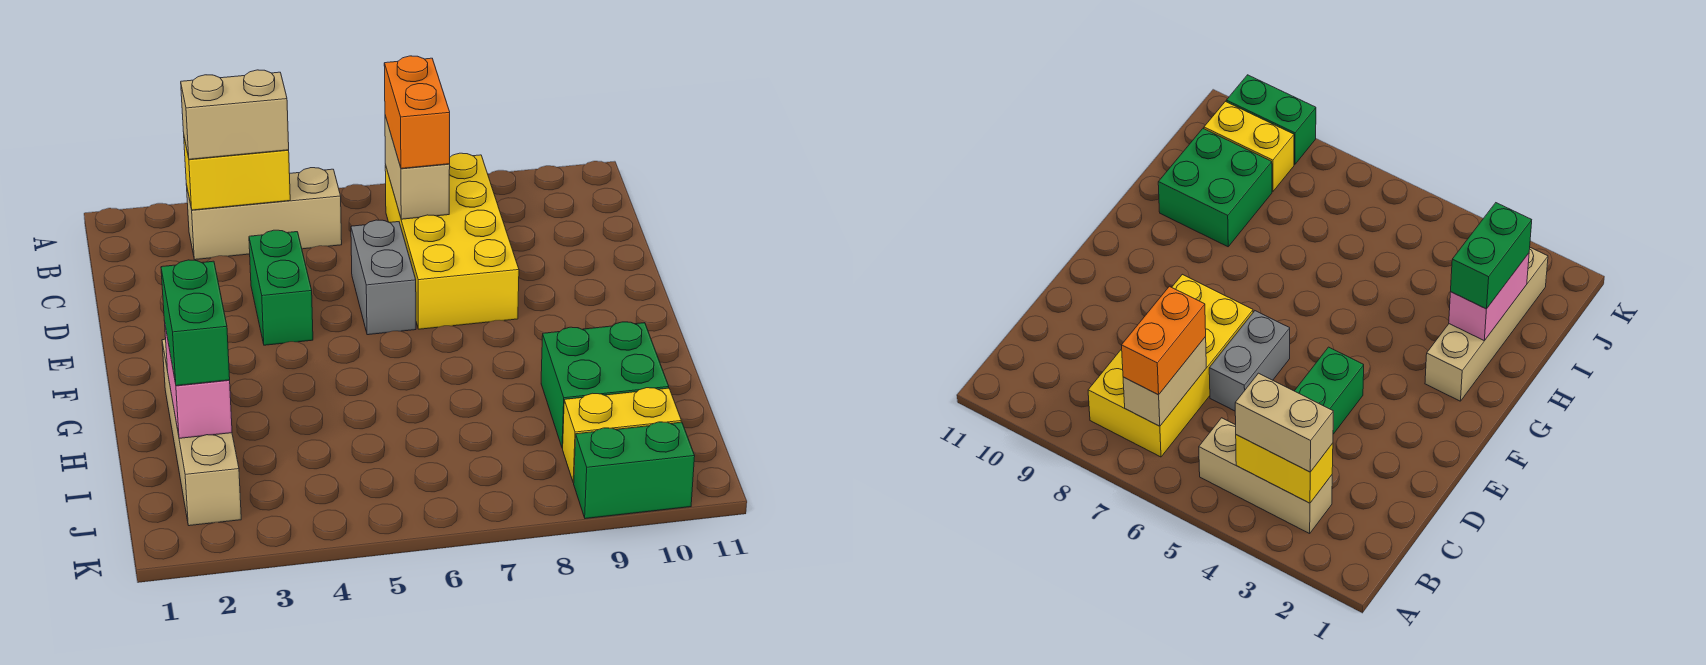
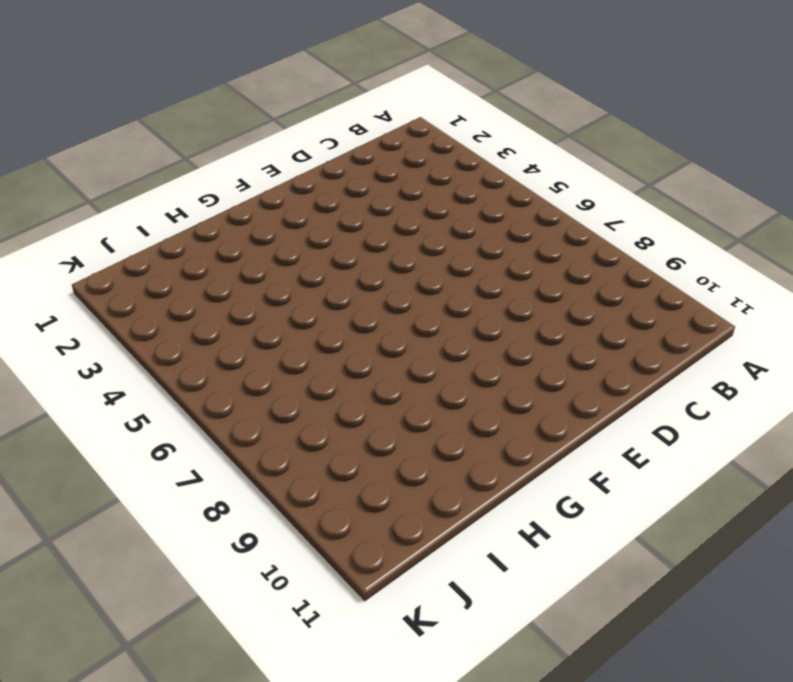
none -> tan 1x3 brick [186,168,342,260]
none -> yellow 2x4 brick [385,153,519,329]
none -> green 1x2 brick [249,230,313,345]

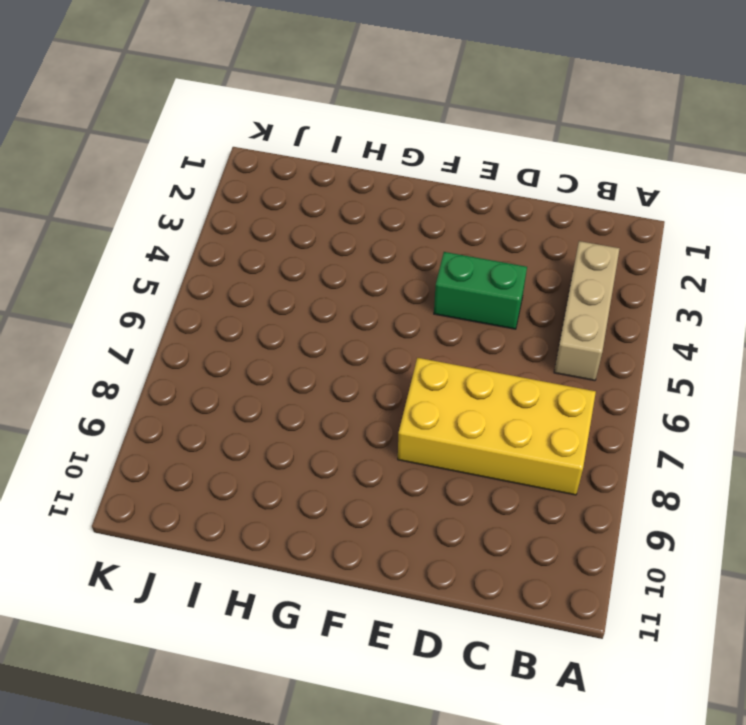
none -> grey 1x2 brick [351,220,416,335]
none -> tan 1x4 brick [162,339,241,526]
none -> green 2x2 brick [541,322,669,448]

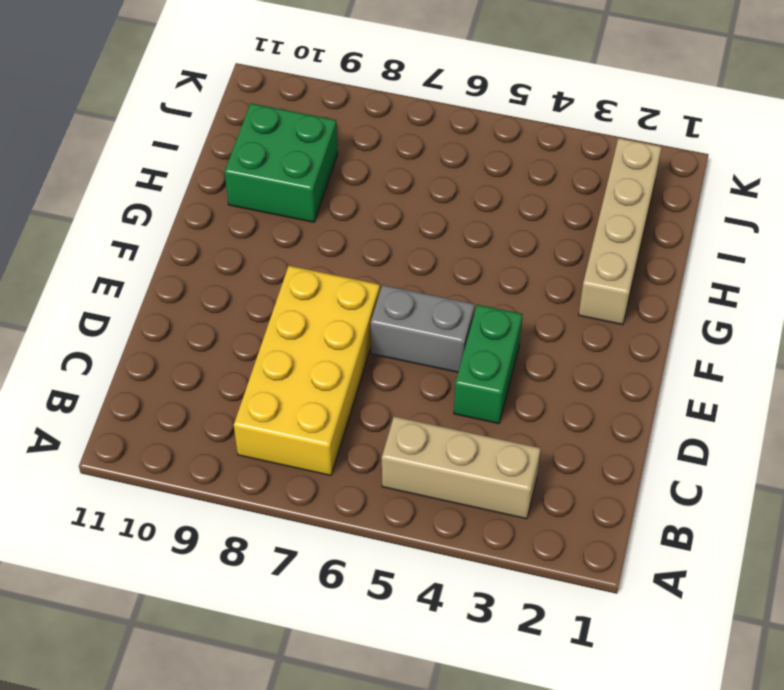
grey 1x2 brick [371,285,475,372] -> grey 1x2 brick turned to [351,220,416,335]
none -> yellow 1x2 brick [563,388,681,483]
none -> green 1x2 brick [574,422,695,519]
none -> yellow 1x2 brick [184,138,290,210]

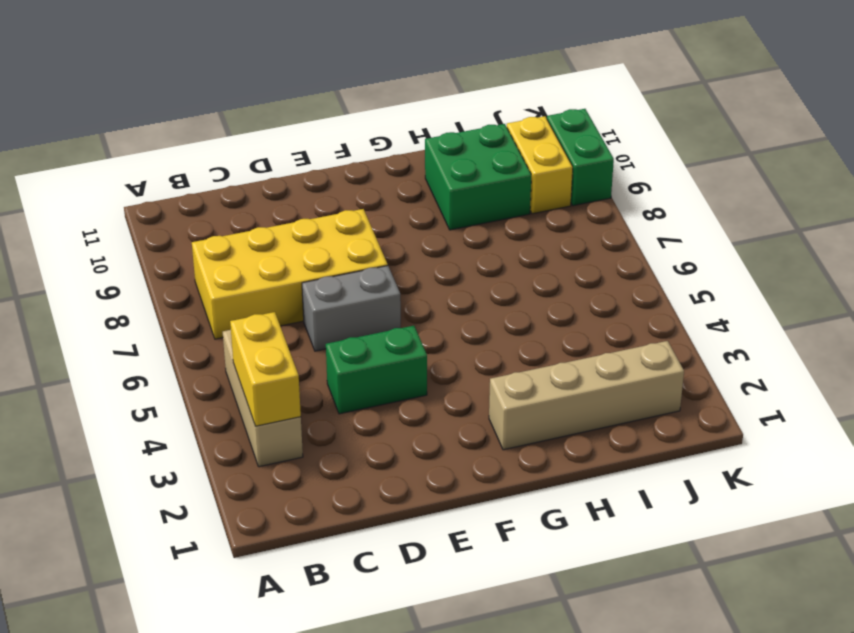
none -> tan 1x2 brick [385,116,450,219]
none -> pink 1x2 brick [165,326,232,438]
none -> tan 1x2 brick [181,70,289,159]

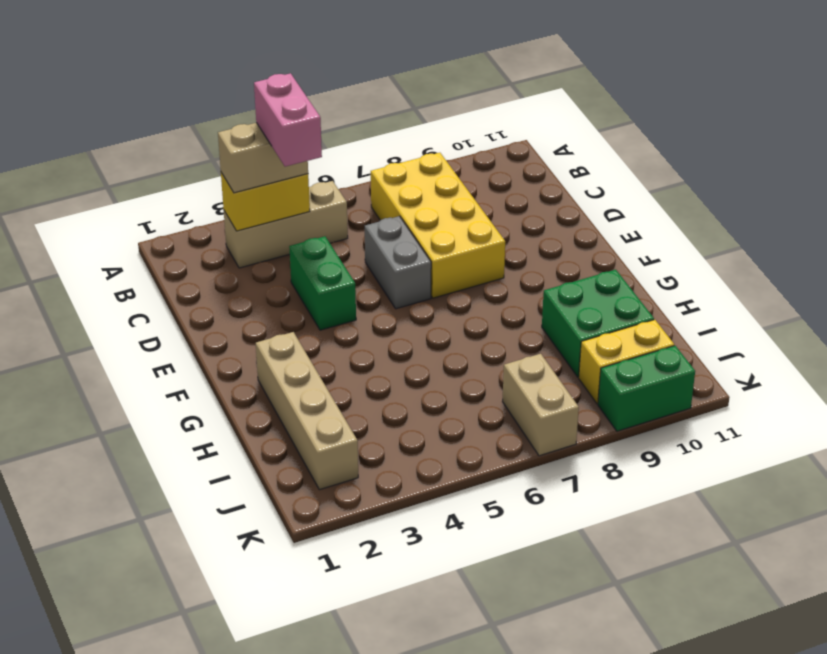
pink 1x2 brick [254,73,322,167] -> pink 1x2 brick moved to [165,326,232,438]
tan 1x2 brick [502,354,579,456] -> tan 1x2 brick moved to [385,116,450,219]
none -> orange 1x2 brick [384,56,450,169]
none -> green 1x2 brick [161,260,230,386]

